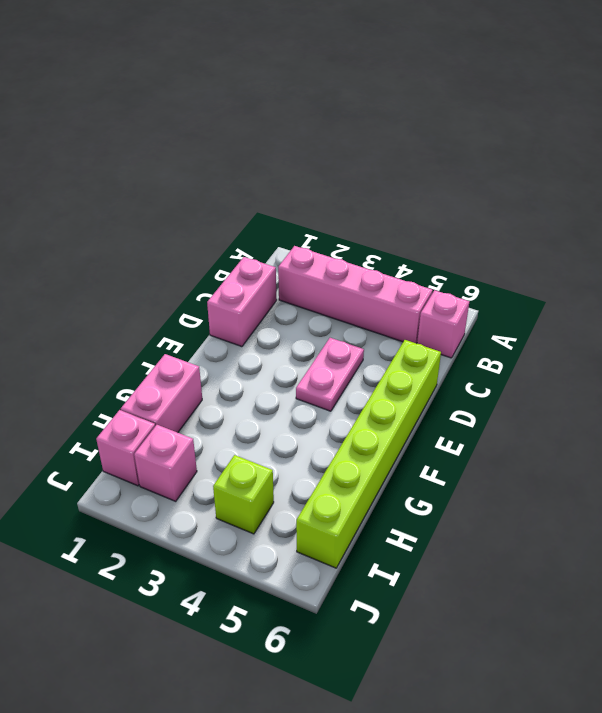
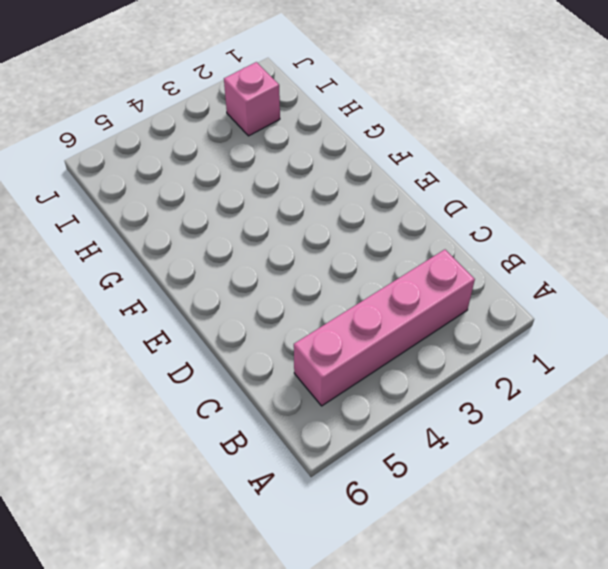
none -> pink 1x1 brick [417,290,469,358]
none -> pink 1x2 brick [207,257,277,347]

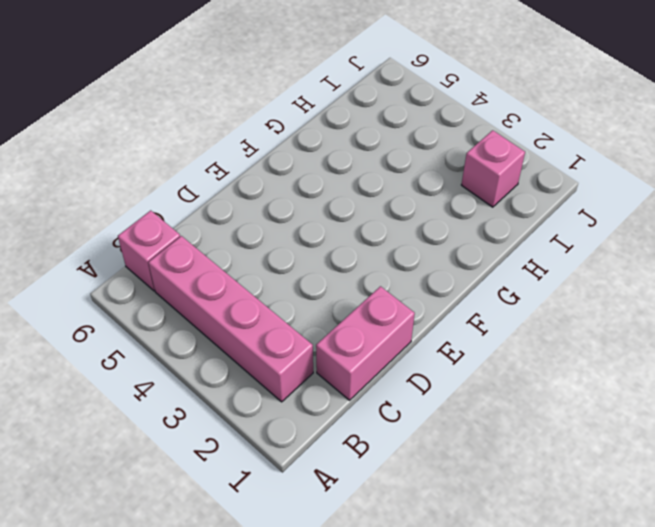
none -> pink 1x2 plate [296,338,364,411]
none -> lime 1x6 brick [296,340,441,568]

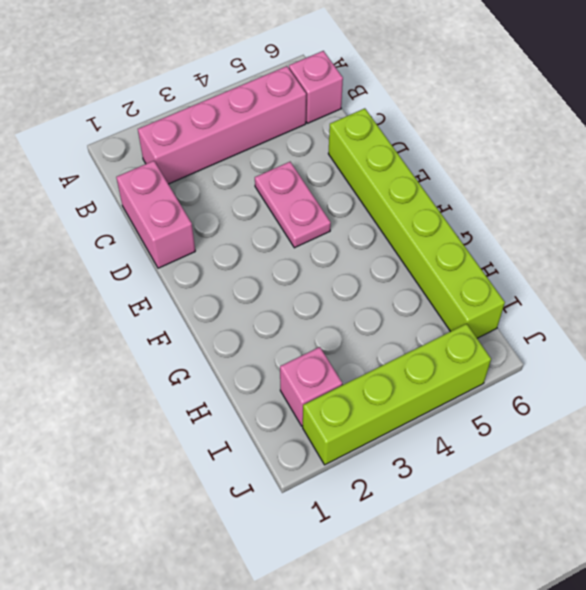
lime 1x4 brick [303,324,491,465] -> none
none -> pink 1x2 brick [121,354,202,433]
none -> pink 1x1 brick [96,410,155,486]

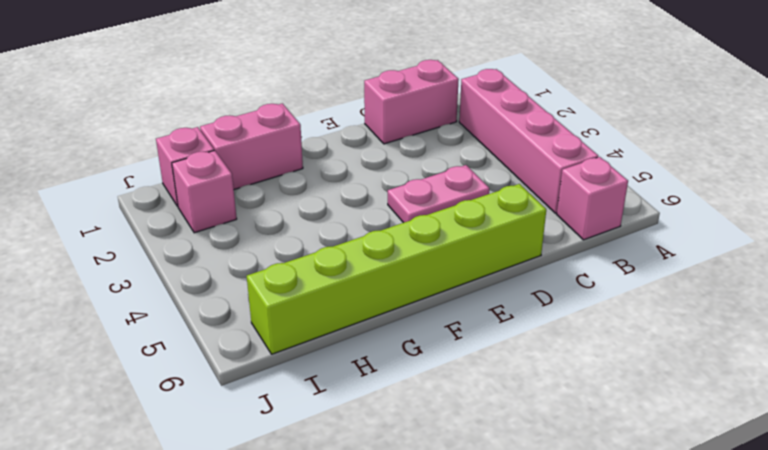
none -> lime 1x1 brick [213,455,274,534]

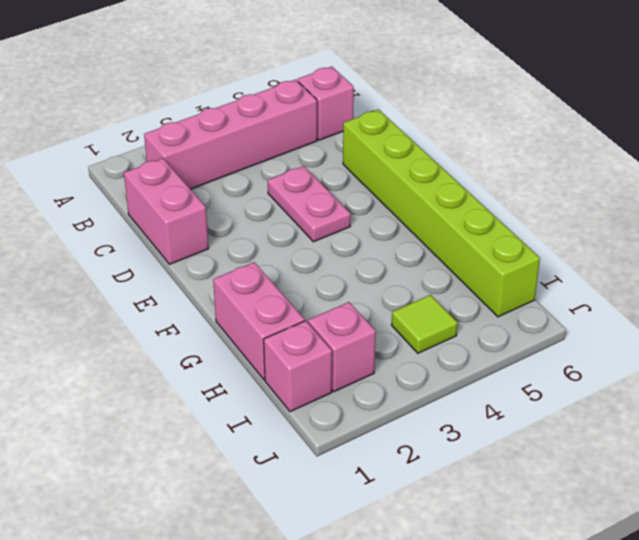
lime 1x1 tile [392,295,458,353] -> lime 1x1 brick [213,455,274,534]

